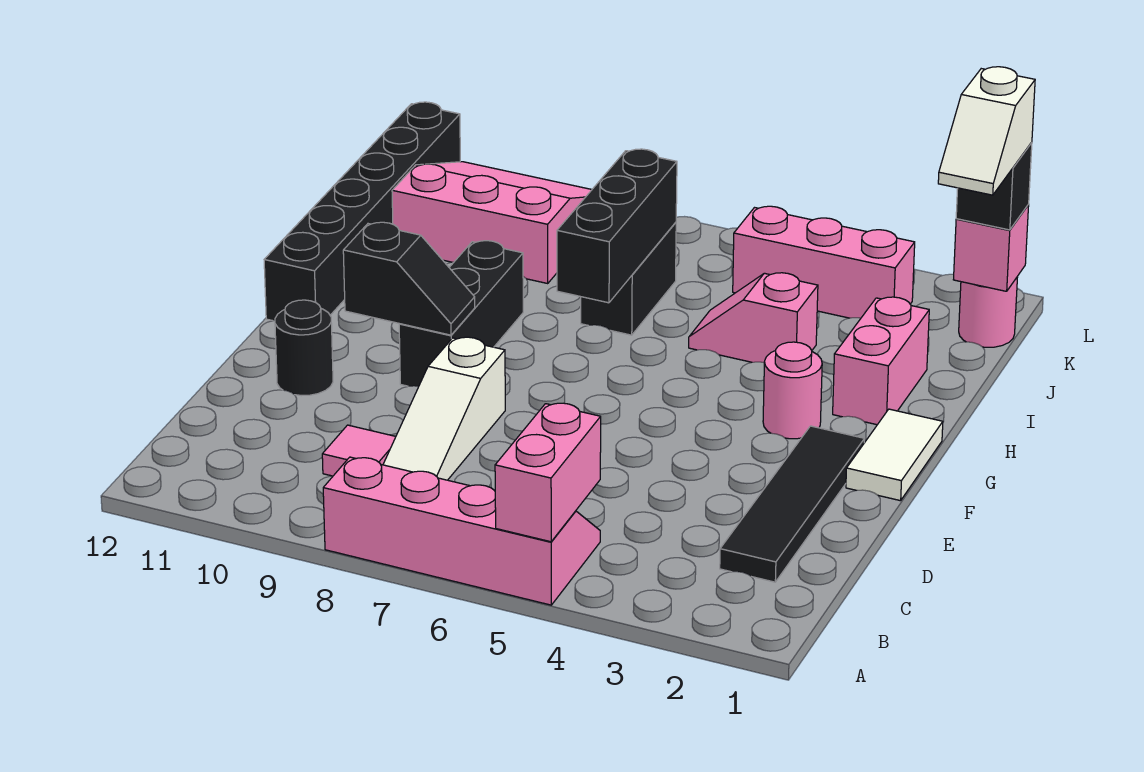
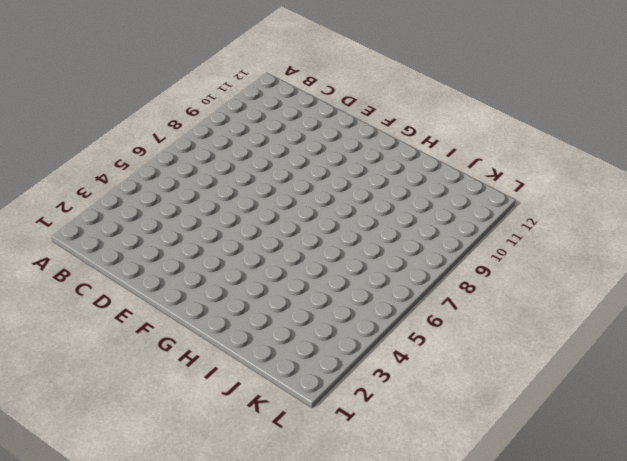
none -> pink 2x4 slope [323,457,600,605]
none -> black 1x4 tile [720,426,864,582]
none -> white 1x3 slope [383,337,505,480]

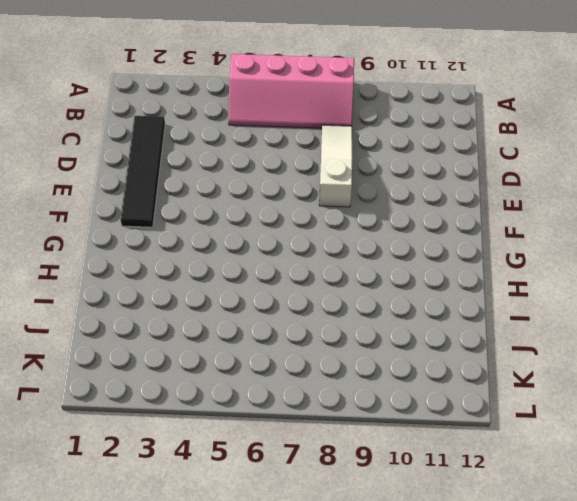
none -> pink 1x1 tile [322,425,396,476]
none -> black 1x1 round brick [275,300,333,396]
none -> white 1x2 tile [846,409,943,501]

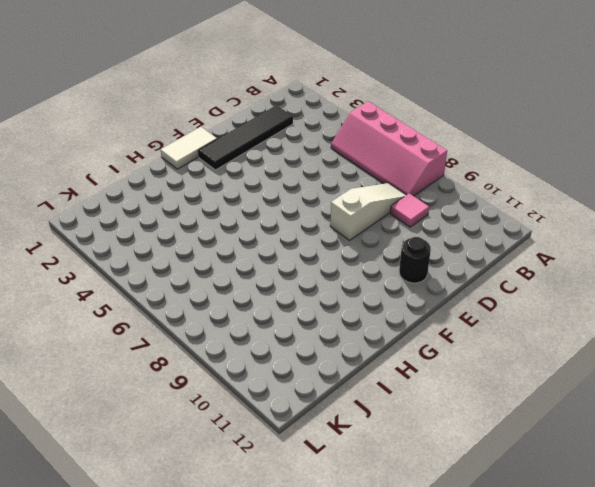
none -> black 1x3 brick [399,241,523,387]
none -> pink 1x1 round brick [763,342,822,439]
none -> black 1x6 brick [264,102,460,321]

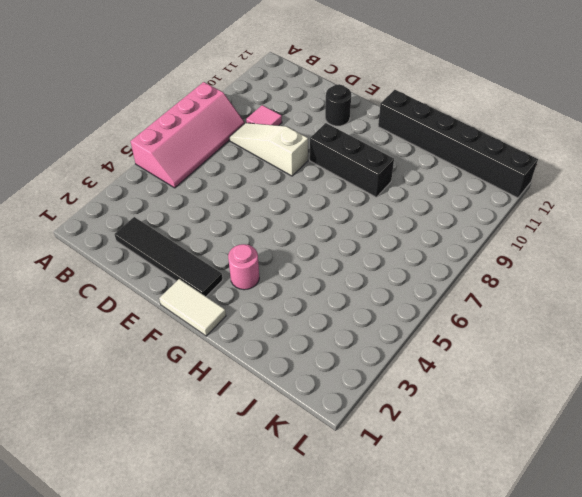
none -> pink 1x2 brick [833,297,929,425]
none -> pink 1x2 slope [689,273,818,362]
none -> black 1x2 brick [581,222,676,335]

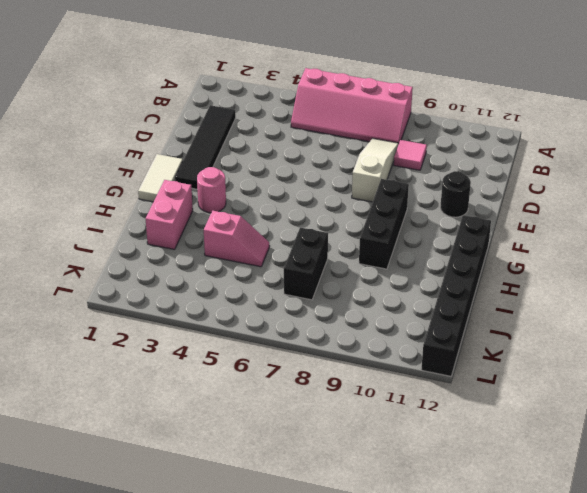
none -> pink 3x3 slope [392,162,592,283]
none -> pink 1x1 round brick [959,276,1018,347]
none -> pink 1x3 brick [733,206,915,318]

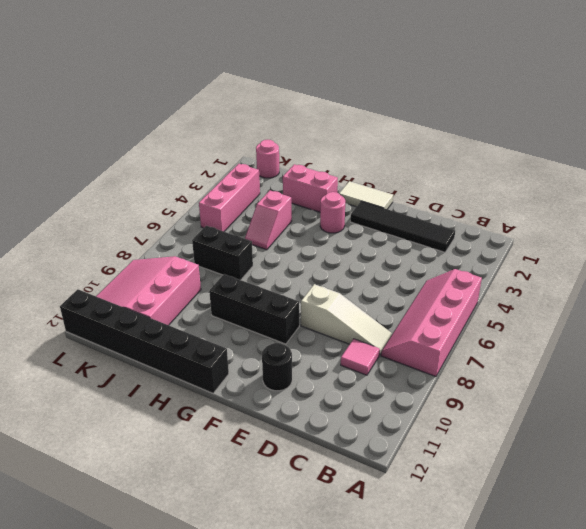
none -> pink 1x2 brick [495,403,601,542]
none -> black 1x2 slope [343,222,475,335]
none -> black 1x3 brick [557,149,677,303]

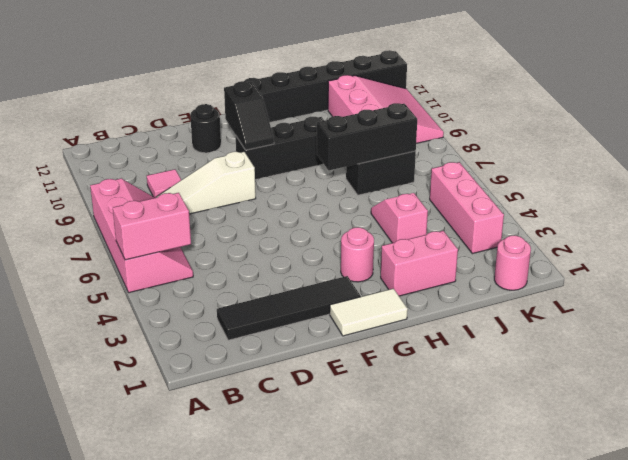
none -> pink 1x1 brick [953,205,1029,291]
none -> black 1x1 brick [956,142,1032,230]
none -> white 1x2 slope [938,67,1035,195]

